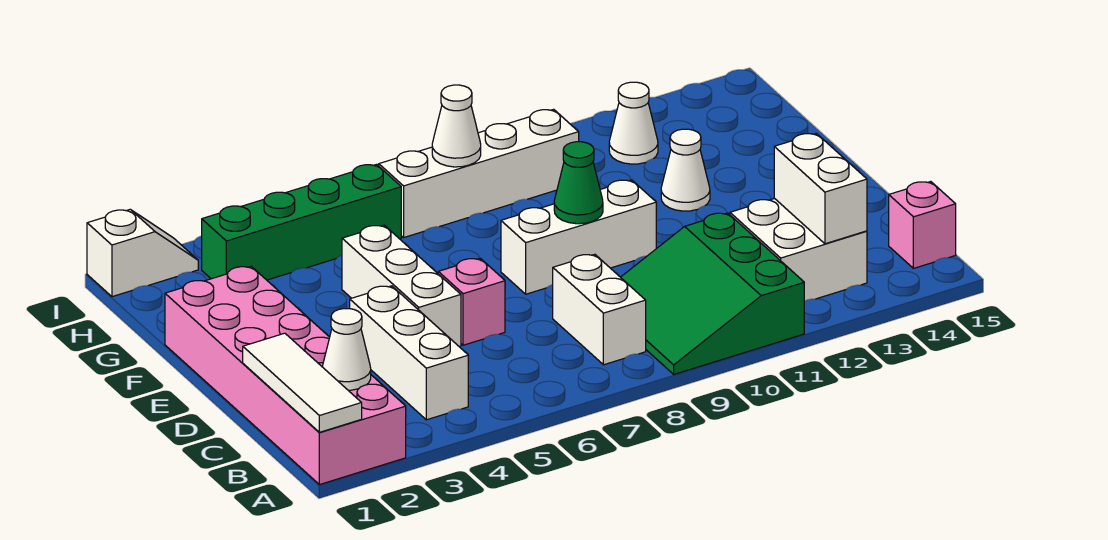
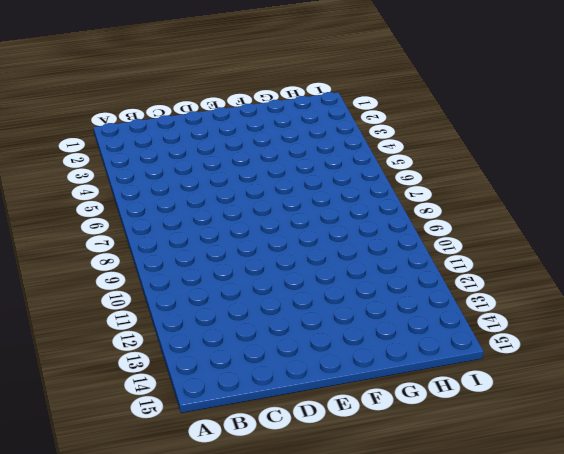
none -> pink 2x6 brick [165,266,406,485]
none -> green 3x3 slope [621,213,804,374]
none -> white 1x3 brick [350,286,468,420]

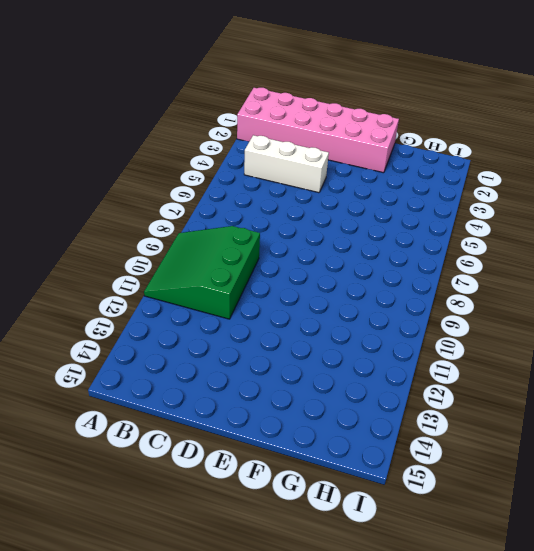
green 3x3 slope [144,226,260,319] -> green 3x3 slope turned to [621,213,804,374]
none -> white 1x2 brick [553,254,646,365]
none -> white 2x2 brick [730,198,867,301]
none -> pink 1x1 brick [889,182,956,268]

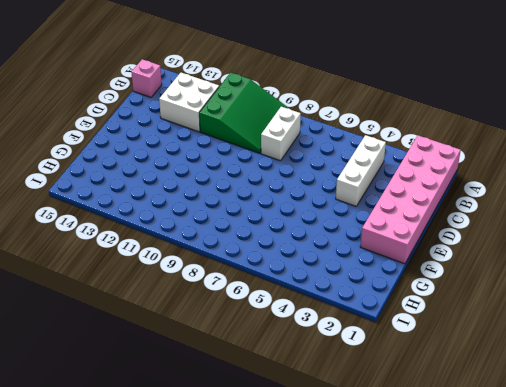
none -> white 1x3 brick [342,225,461,347]
none -> pink 1x1 brick [438,258,505,345]
none -> white 1x3 brick [501,180,656,294]

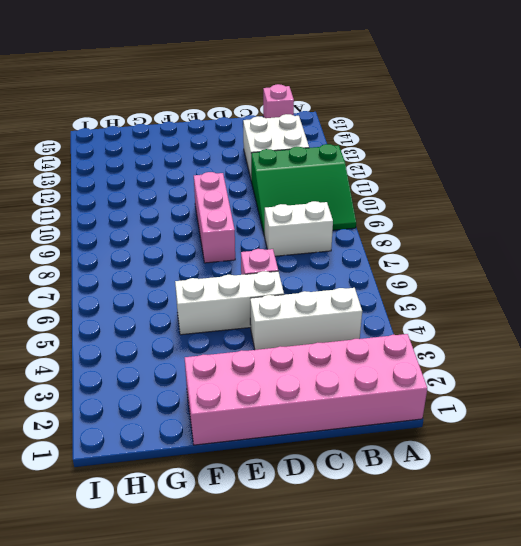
pink 1x3 brick [194,172,235,263] -> white 1x3 brick [501,180,656,294]
none -> white 1x1 cone [661,129,710,211]
none -> green 1x4 brick [202,164,401,280]
none -> white 1x4 brick [379,109,579,237]

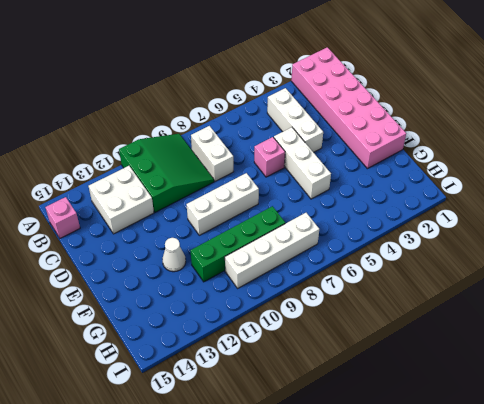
green 1x4 brick [190,206,285,282] -> green 1x4 brick moved to [202,164,401,280]
none -> white 1x1 cone [609,82,658,164]
none -> white 1x2 slope [87,209,198,297]
none -> white 1x3 tile [243,333,362,432]

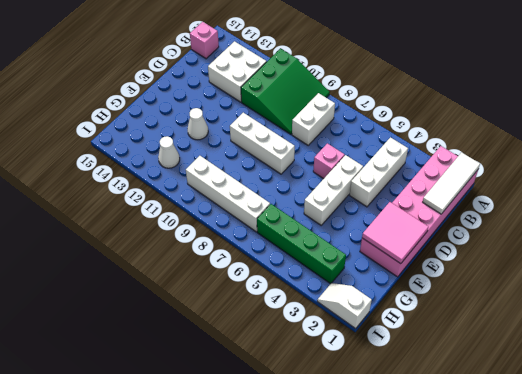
pink 2x2 tile [362,202,428,264] -> none
none -> white 1x1 cone [322,309,371,390]
none -> white 1x2 brick [774,133,867,244]
none -> green 1x1 cone [554,142,603,224]

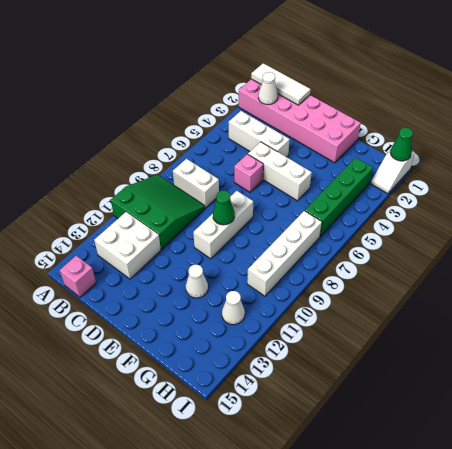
green 1x1 cone [390,128,413,161] -> none
none -> white 1x2 brick [774,133,867,244]
none -> white 1x1 cone [432,85,481,167]

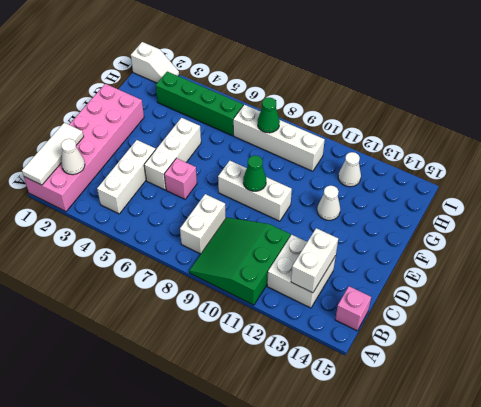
green 1x1 cone [258,98,280,133] -> white 1x1 cone [432,85,481,167]

